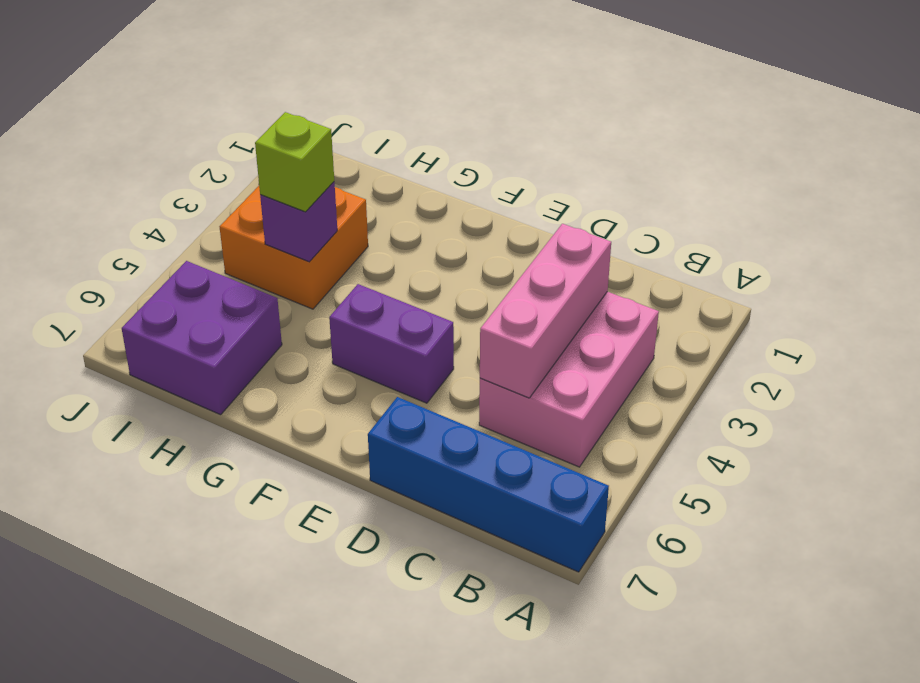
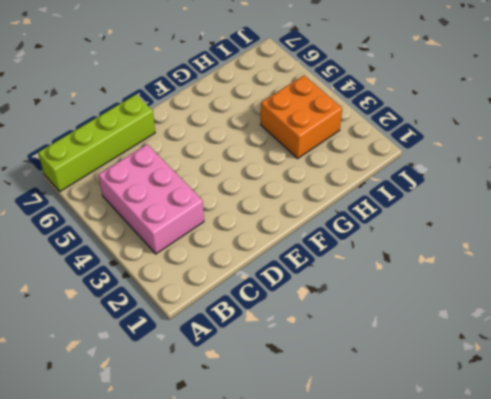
lime 1x4 brick [38,95,155,191] -> blue 1x4 brick [368,397,609,572]
none -> purple 1x2 brick [329,284,454,403]
none -> purple 2x2 brick [122,261,282,415]

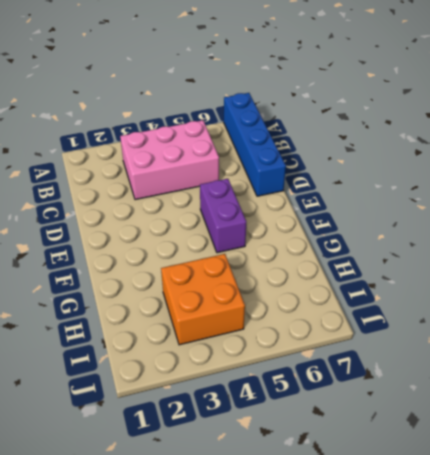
none -> purple 2x2 brick [122,261,282,415]
none -> pink 1x3 brick [480,224,611,398]

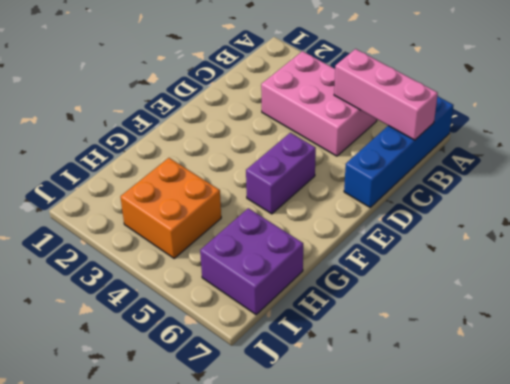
pink 1x3 brick [334,49,438,140] -> pink 1x3 brick moved to [480,224,611,398]
none -> purple 1x1 brick [260,182,337,262]
none -> lime 1x1 brick [255,112,334,212]

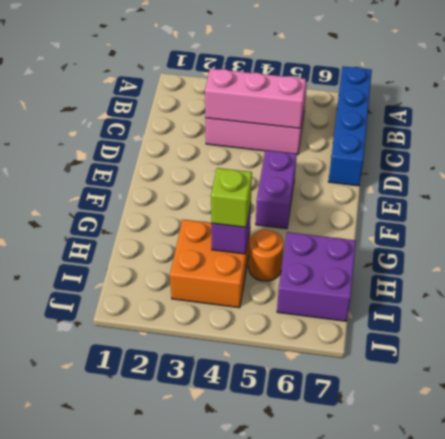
orange 1x1 round brick [249,230,283,281] -> none

